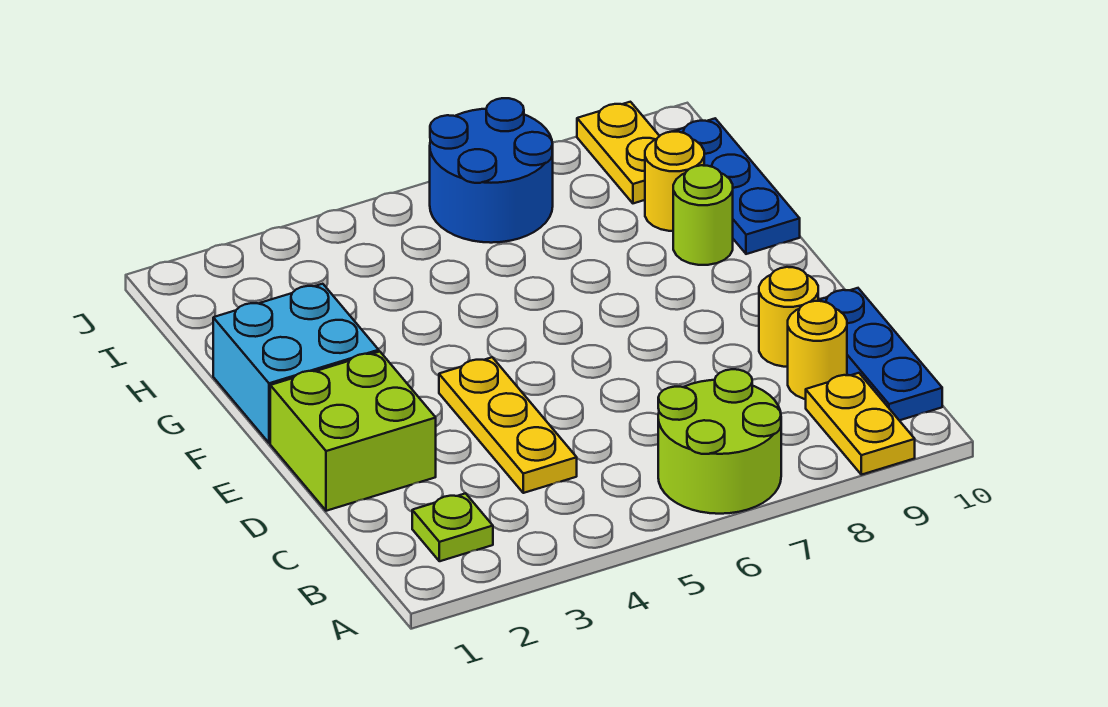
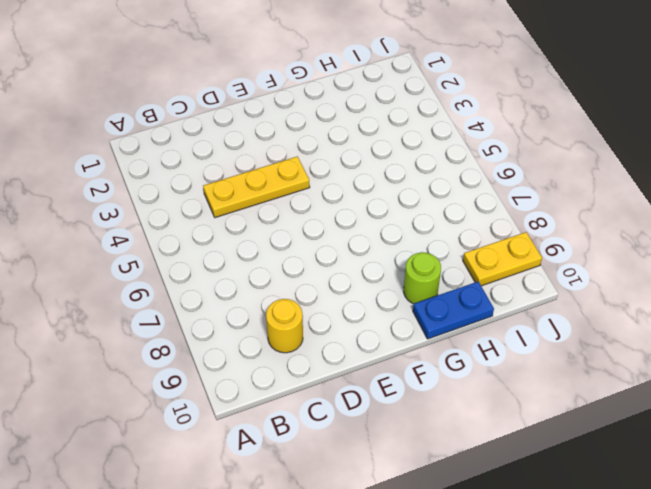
blue 1x2 plate [413,281,494,339] -> blue 1x3 plate [673,119,800,254]
none -> lime 2x2 round brick [658,369,781,514]
none -> yellow 1x2 plate [806,373,915,475]
none -> lime 1x1 plate [412,493,493,561]

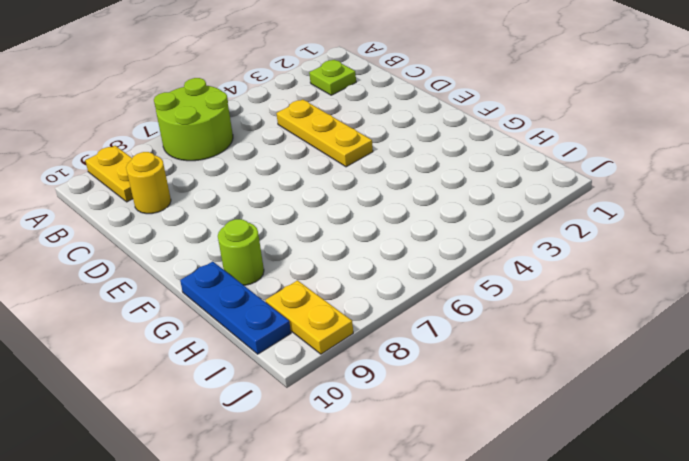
none -> blue 1x3 plate [818,288,942,420]
none -> lime 2x2 brick [270,352,436,511]
none -> yellow 1x1 round brick [759,267,818,367]

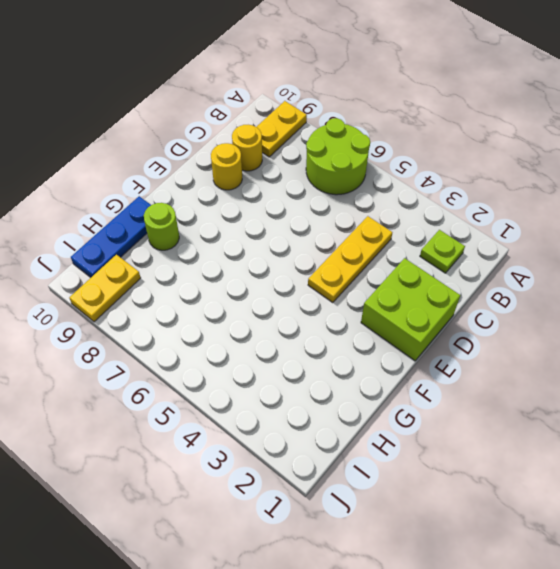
none -> blue 1x3 plate [818,288,942,420]
none -> cyan 2x2 brick [213,284,379,443]
none -> yellow 1x1 round brick [645,132,704,231]

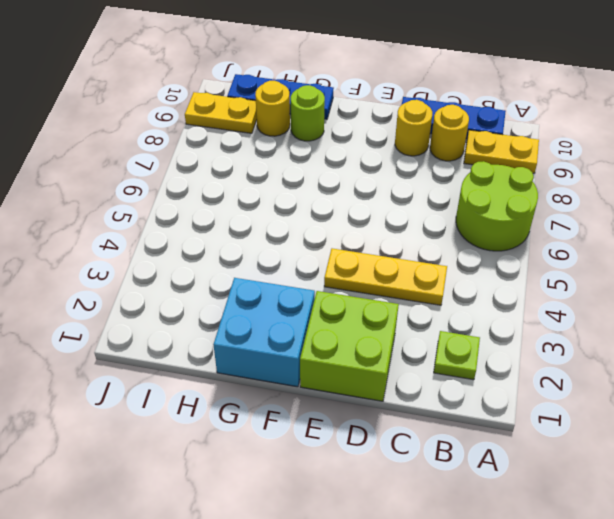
none -> blue 2x2 round brick [430,98,553,243]

